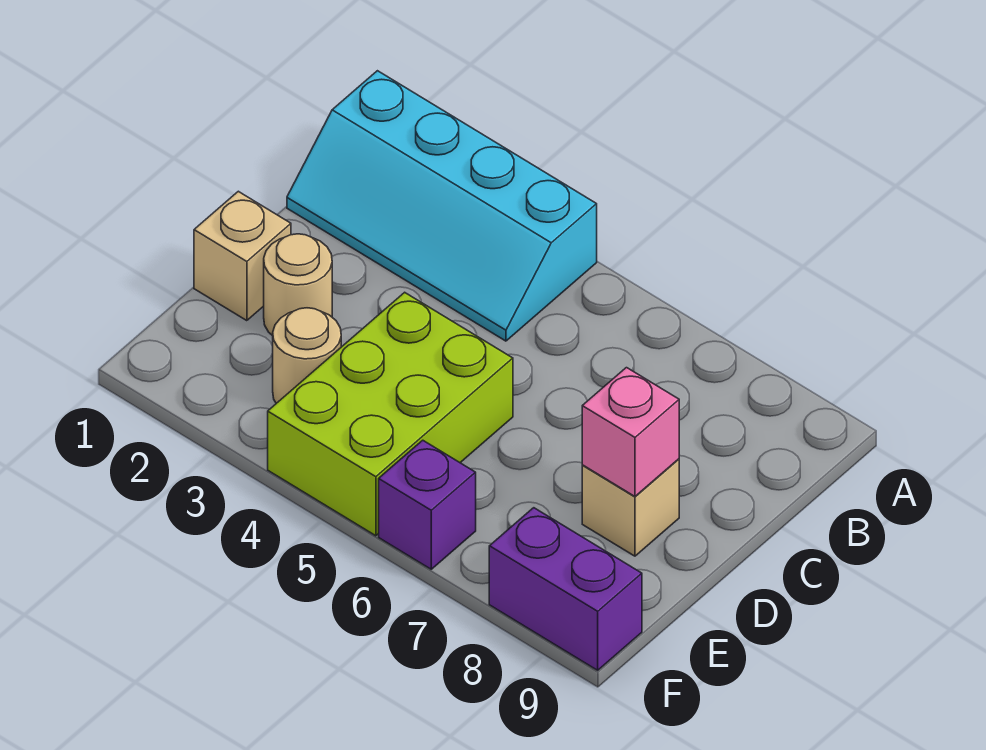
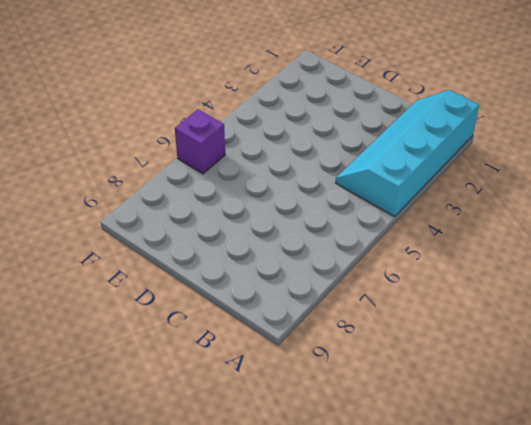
none -> tan 1x1 brick [194,191,291,321]
none -> tan 1x1 round brick [264,234,332,336]

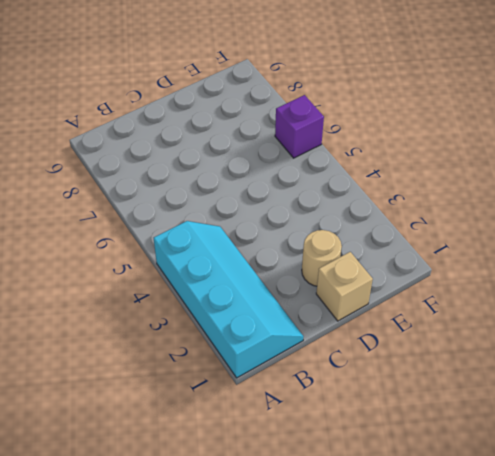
none -> lime 2x3 brick [268,292,513,536]
none -> tan 1x1 brick [582,459,679,556]

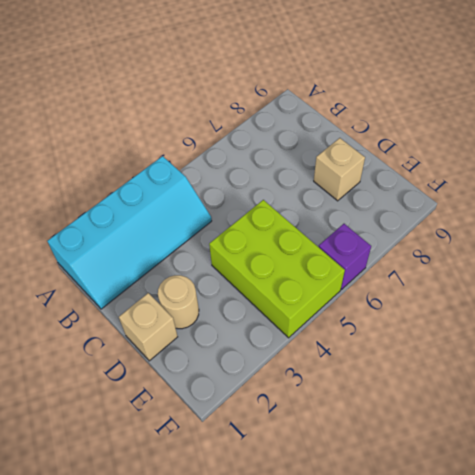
none -> tan 1x1 round brick [273,308,341,403]
none -> purple 1x2 brick [489,508,642,670]

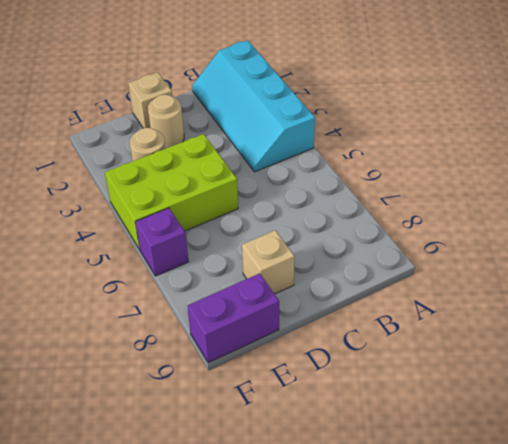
purple 1x2 brick [187,273,279,363] -> purple 1x2 brick turned to [489,508,642,670]
none -> pink 1x1 brick [582,368,679,496]

